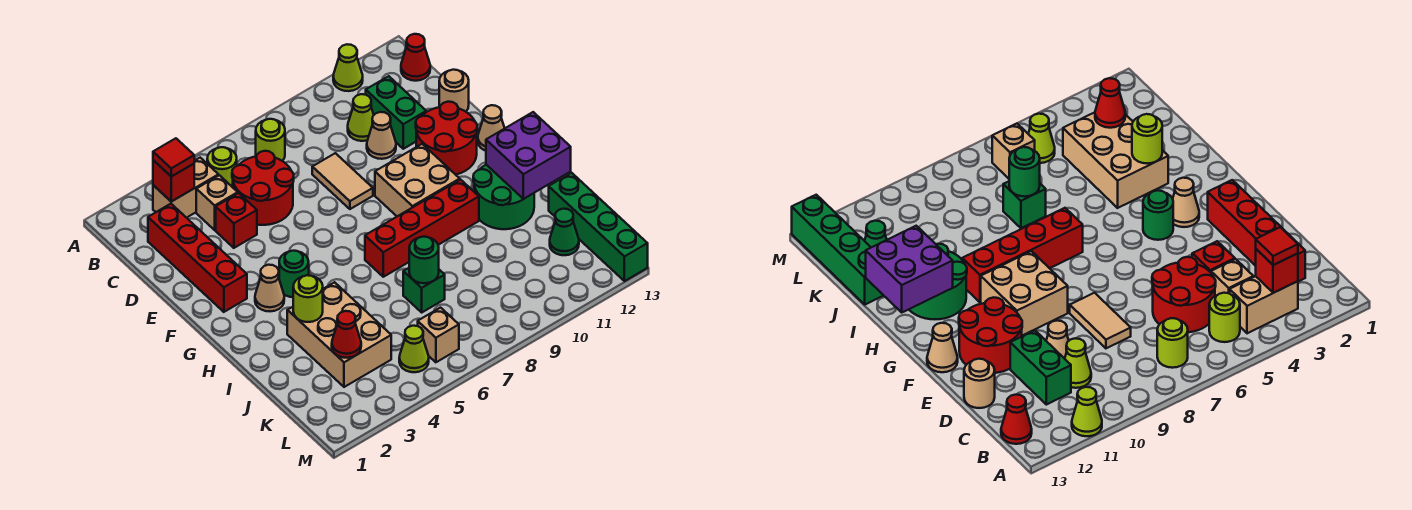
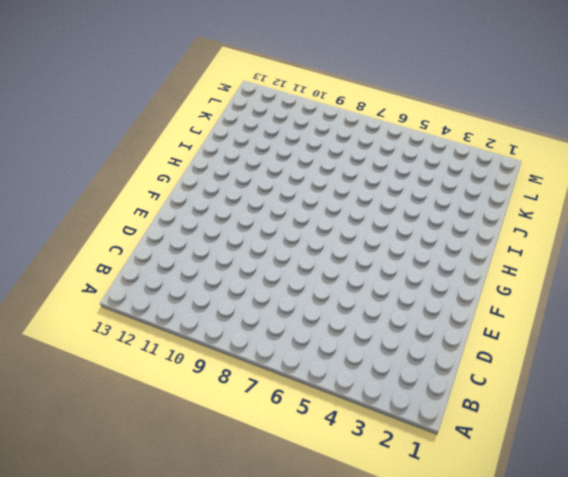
none -> lime 1x1 cone [333,44,363,91]
none -> tan 1x2 brick [153,158,219,218]
none -> lime 1x1 round brick [207,147,237,187]
none -> lime 1x1 round brick [256,119,285,161]

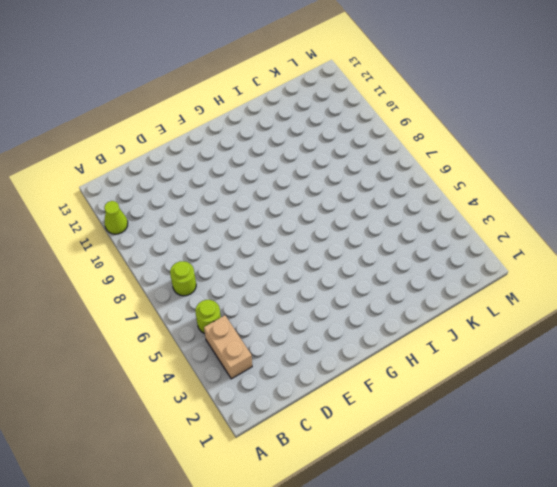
none -> red 1x1 cone [401,34,430,81]
none -> red 1x4 brick [148,204,247,312]
none -> tan 1x1 brick [196,175,238,230]
none -> red 2x2 round brick [232,151,294,225]

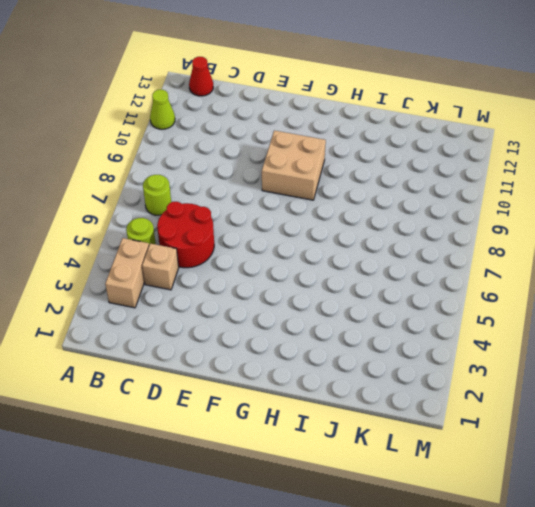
none -> red 1x4 brick [148,204,247,312]
none -> lime 1x1 cone [348,94,374,141]
none -> green 1x2 brick [366,76,426,149]
none -> red 1x1 brick [216,193,257,248]

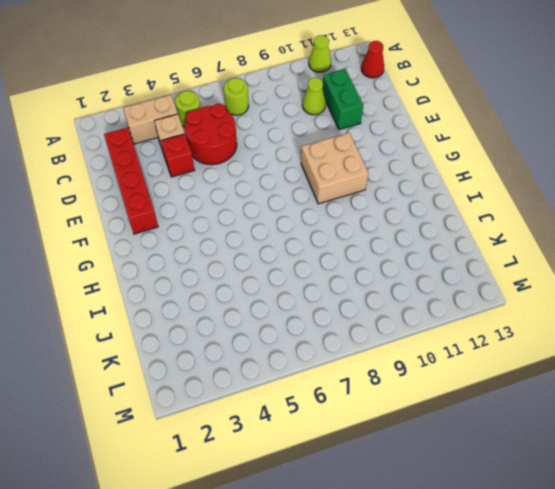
none -> tan 1x2 tile [312,153,373,209]
none -> tan 1x1 cone [367,112,396,159]
none -> tan 1x1 round brick [439,70,469,112]
none -> red 2x2 round brick [416,102,477,175]

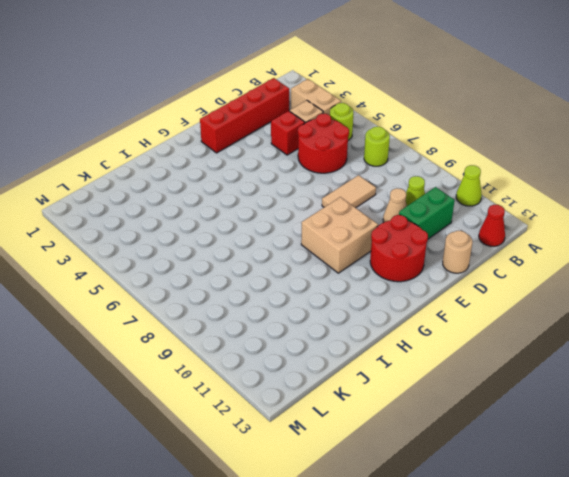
none -> tan 1x1 cone [478,105,505,151]
none -> tan 1x1 cone [255,265,284,311]
none -> green 1x1 round brick [279,251,309,297]
none -> red 1x4 brick [365,180,479,277]

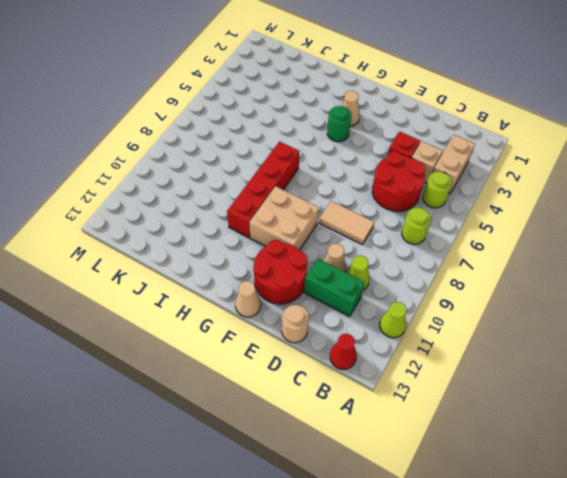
none -> red 1x4 brick [148,204,247,312]
none -> green 2x2 round brick [473,165,534,229]
none -> tan 2x3 brick [287,282,391,387]
none -> green 1x1 brick [403,268,445,312]

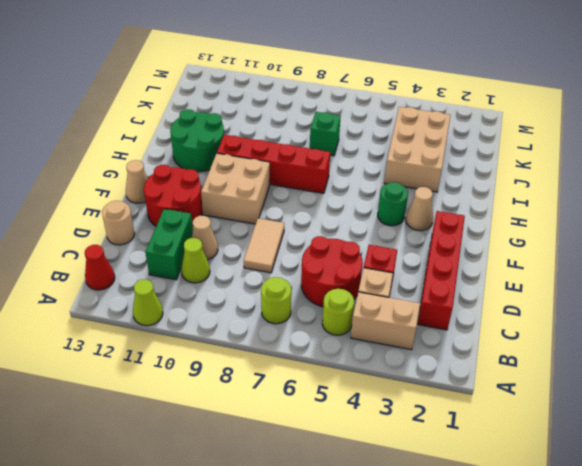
none -> green 1x4 brick [549,173,648,281]
none -> green 1x1 cone [550,209,579,255]
none -> lime 1x1 cone [399,326,429,372]
none -> tan 1x1 brick [418,308,459,362]

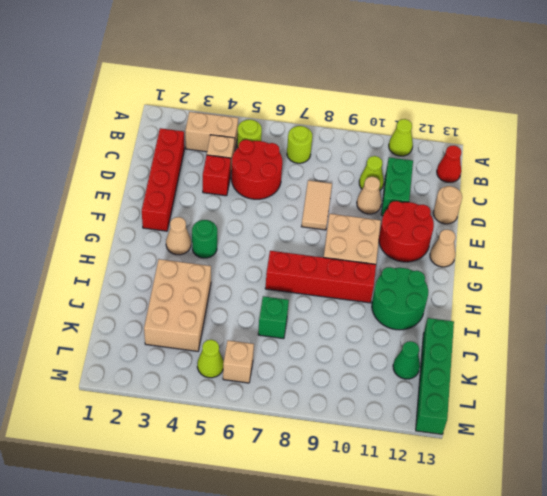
none -> red 1x1 brick [153,160,194,202]
none -> purple 2x2 brick [486,112,571,199]
none -> lime 1x1 round brick [293,275,323,322]
none -> green 1x1 round brick [409,237,439,283]

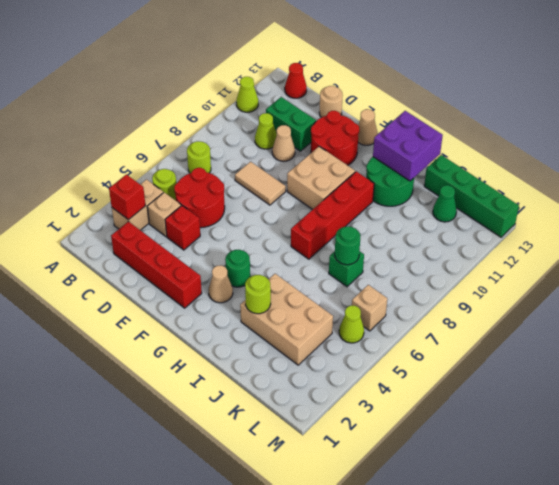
none -> red 1x1 cone [332,311,361,358]
none -> red 1x1 tile [153,138,194,177]

